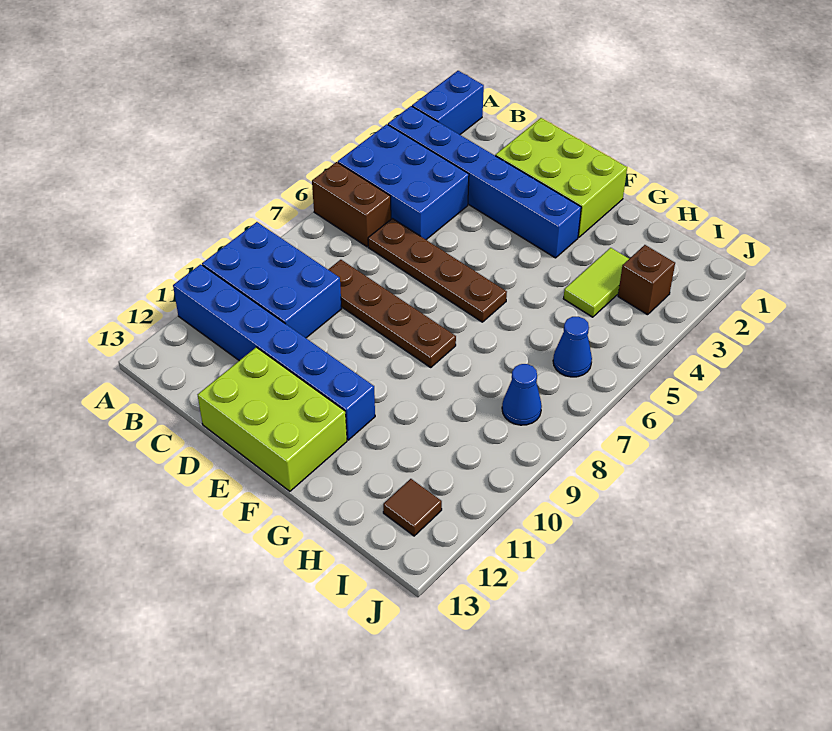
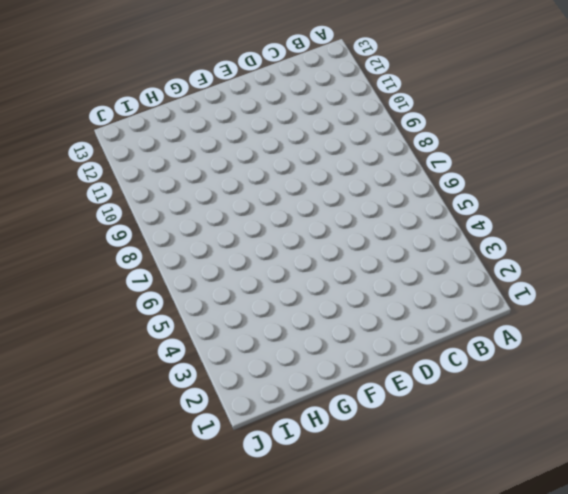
none -> blue 1x2 brick [412,71,484,135]
none -> blue 1x6 brick [388,106,581,258]
none -> blue 2x3 brick [338,124,469,240]

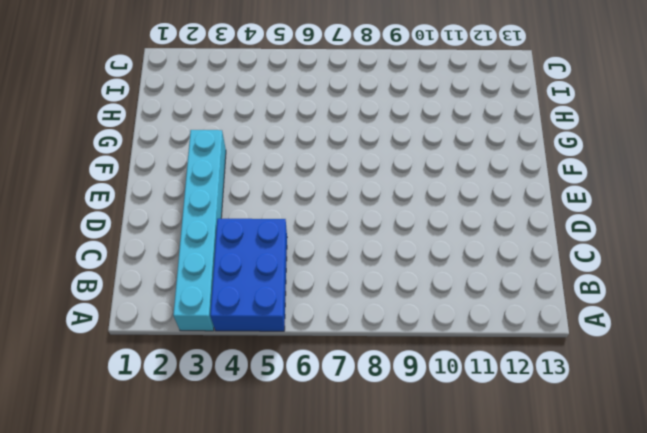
cyan 1x6 brick [173,130,226,331] -> blue 1x6 brick [388,106,581,258]
none -> blue 1x2 brick [412,71,484,135]
none -> brown 1x2 brick [312,162,391,247]
none -> blue 2x3 brick [202,222,342,338]

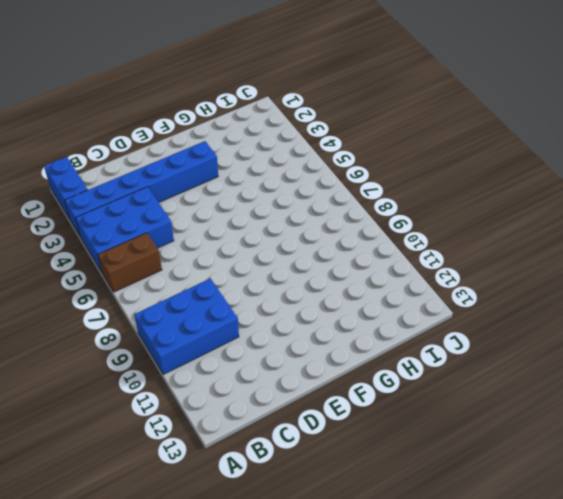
none -> blue 1x6 brick [173,264,375,440]
none -> brown 1x4 plate [368,218,507,322]
none -> brown 1x4 plate [328,260,456,367]

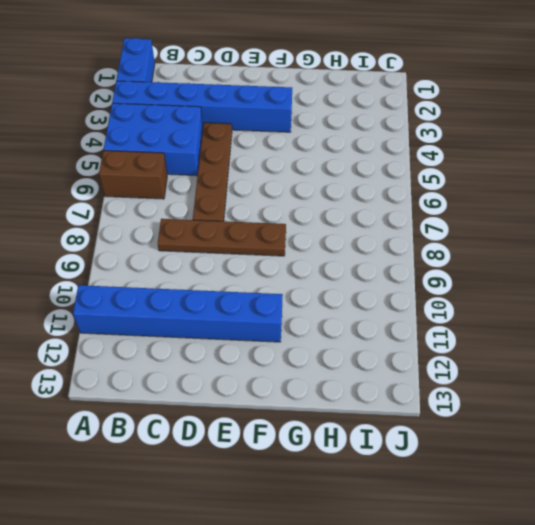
brown 1x4 plate [193,123,232,221] -> brown 1x4 plate turned to [368,218,507,322]
none -> blue 2x3 brick [202,222,342,338]
none -> lime 2x3 brick [495,118,627,237]
none -> lime 2x3 brick [198,347,347,491]

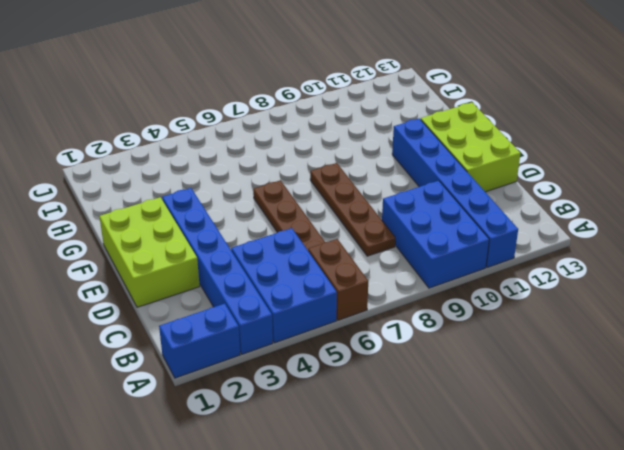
none -> lime 1x2 tile [563,248,629,317]
none -> brown 1x1 brick [618,245,675,315]
none -> blue 1x1 cone [553,317,592,377]

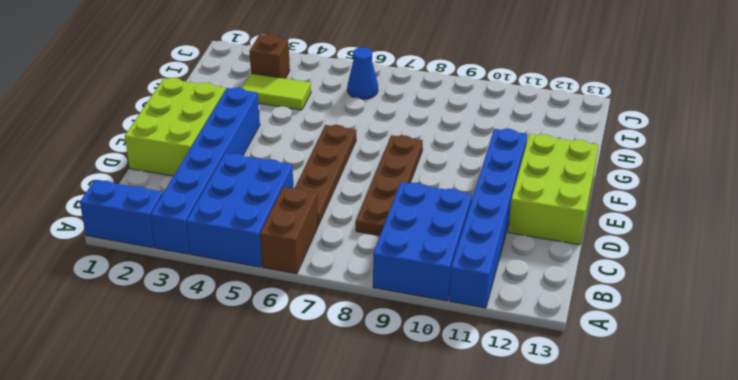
none -> blue 1x1 cone [502,364,542,425]
none -> brown 1x1 tile [383,479,442,536]

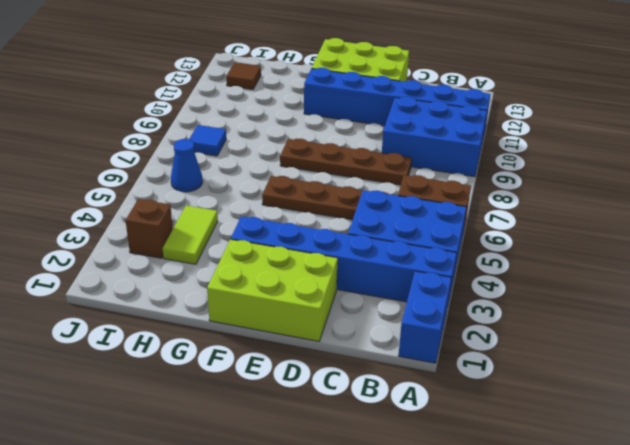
blue 1x1 tile [189,125,226,156] -> blue 1x1 cone [502,364,542,425]

